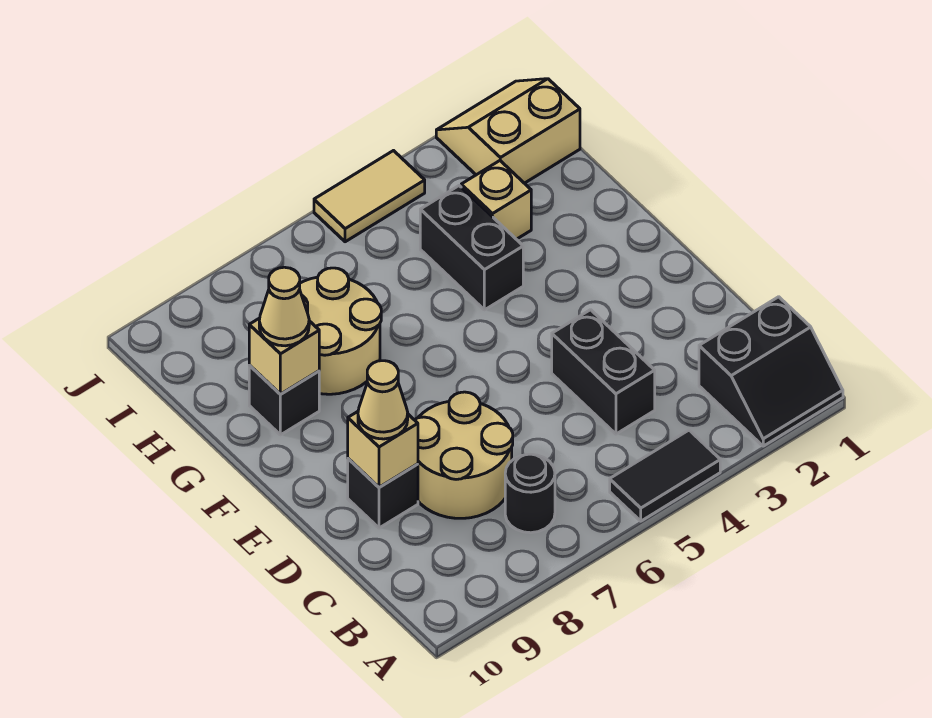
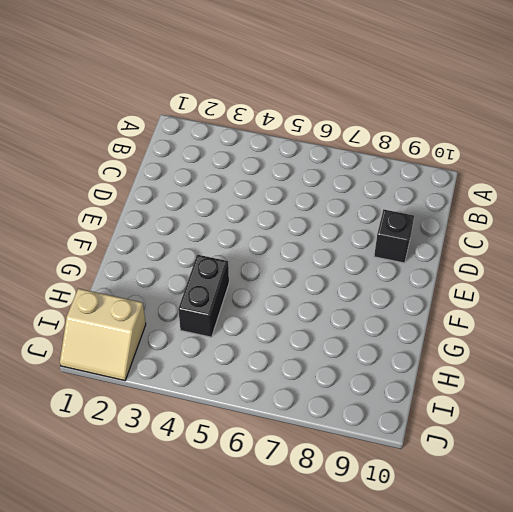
none -> black 2x2 slope [699,297,843,446]
none -> black 1x2 tile [610,430,720,521]
none -> black 1x1 round brick [505,454,555,533]

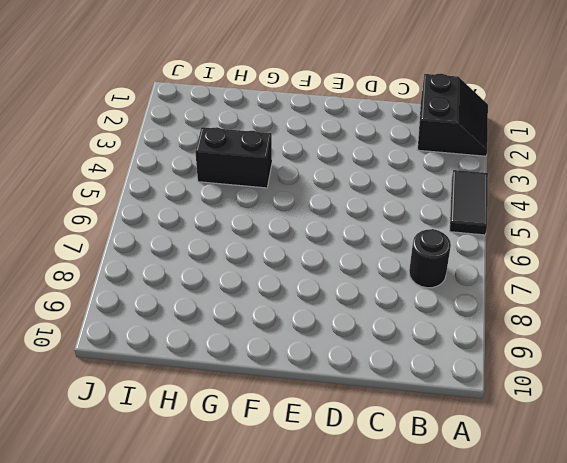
none -> black 1x2 brick [552,310,655,434]
none -> tan 2x2 round brick [414,392,513,518]
none -> black 1x1 brick [348,459,418,528]

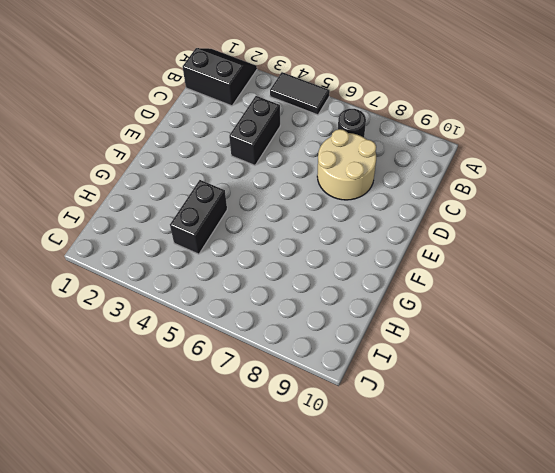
none -> black 1x1 brick [348,459,418,528]
none -> tan 2x2 round brick [300,268,381,394]
none -> black 1x1 brick [249,365,319,435]

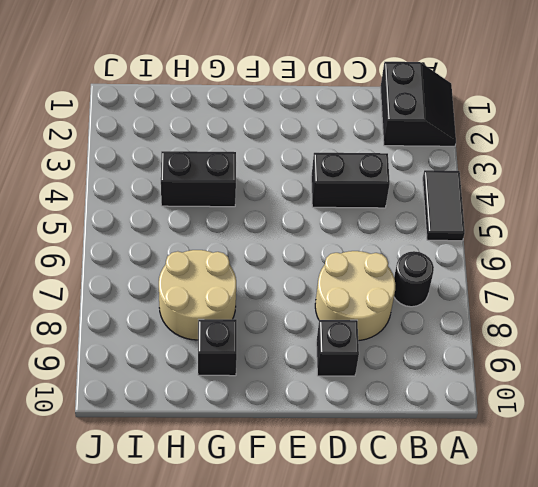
none -> tan 1x1 brick [461,161,531,239]
none -> tan 2x2 slope [436,79,580,183]
none -> tan 1x2 tile [314,151,425,242]

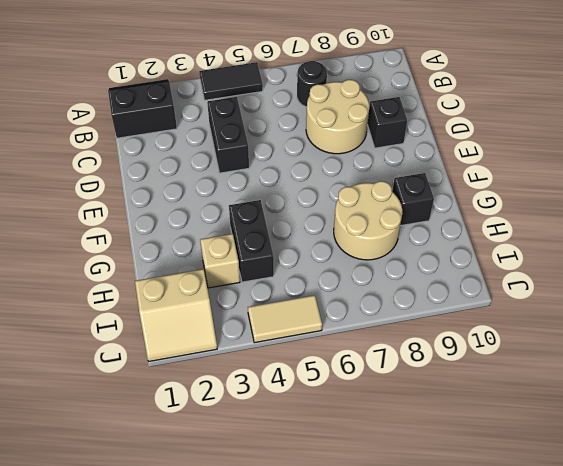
none -> tan 1x1 brick [348,412,418,487]
none -> tan 1x1 brick [249,318,319,394]
none -> tan 1x1 cone [358,361,408,439]

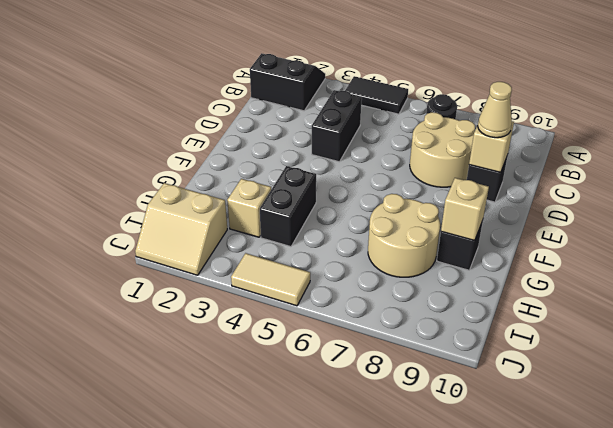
none -> tan 1x1 cone [259,267,309,346]

